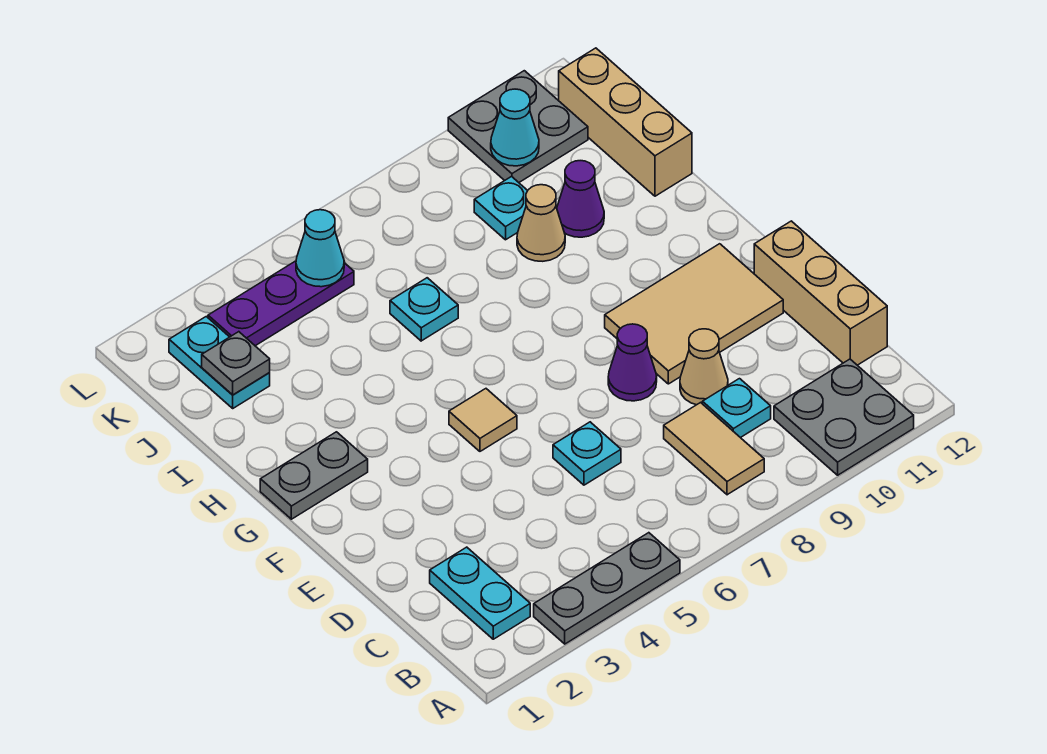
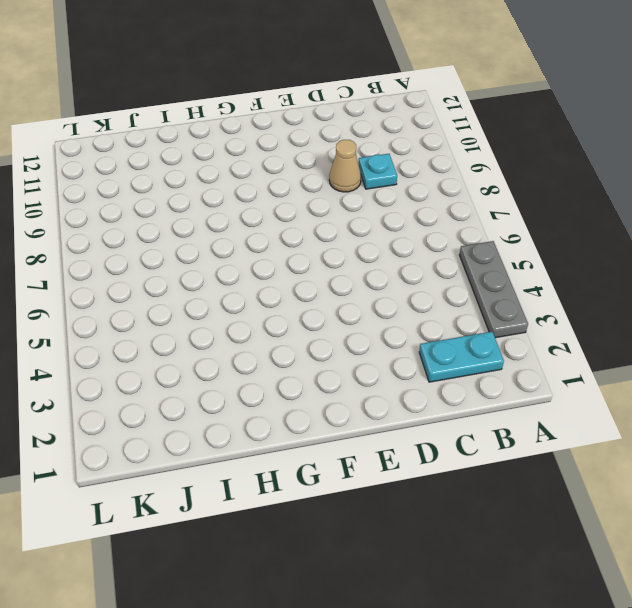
none -> grey 2x2 plate [774,359,914,475]
none -> tan 1x2 tile [664,403,764,495]
none -> tan 1x3 brick [754,221,887,365]

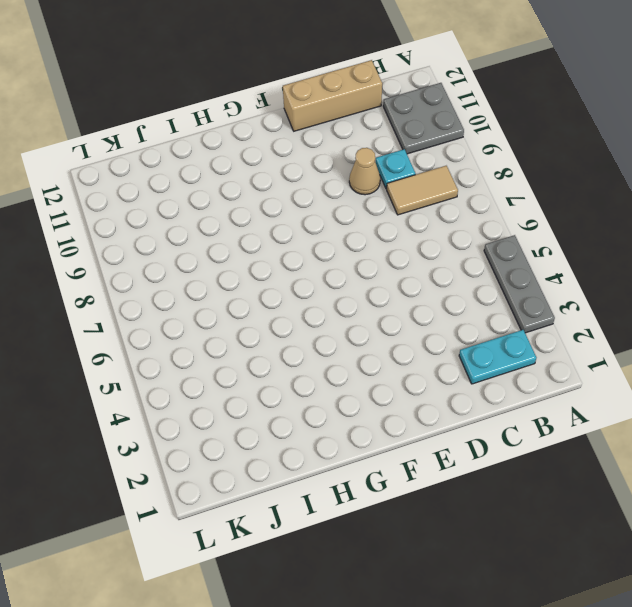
none -> cyan 1x1 plate [553,422,621,485]
none -> purple 1x1 cone [608,324,657,401]
none -> tan 2x3 tile [605,244,783,384]

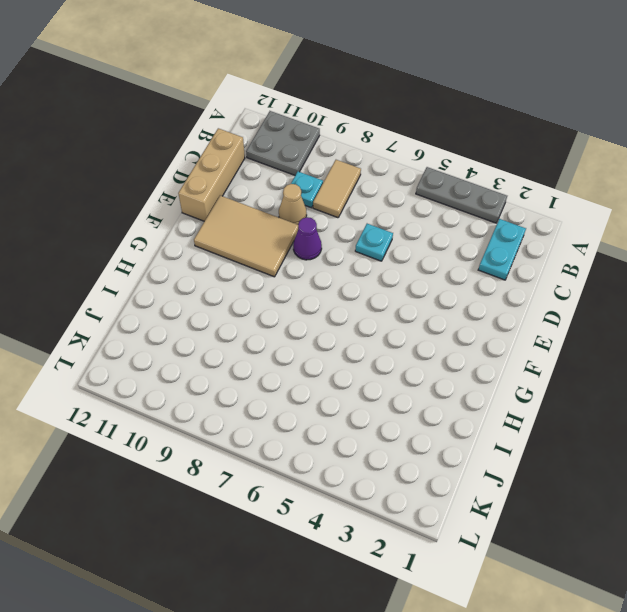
none -> tan 1x1 tile [449,389,517,451]
none -> grey 1x2 plate [260,432,368,519]
none -> cyan 1x1 plate [390,278,458,341]

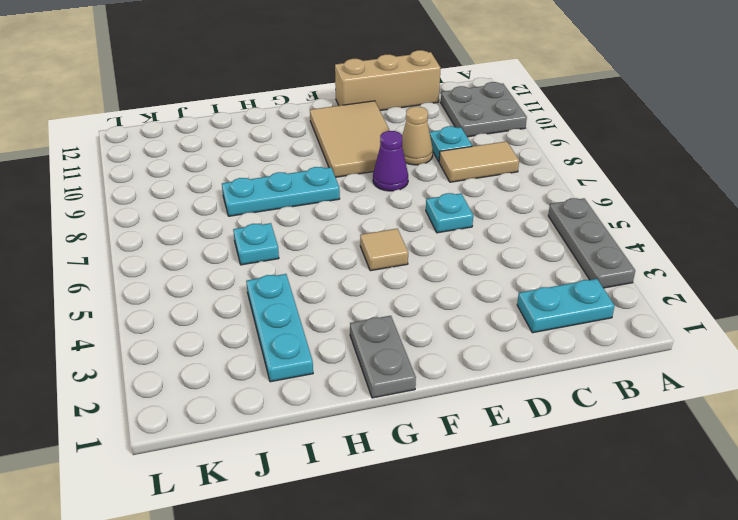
cyan 1x3 plate [222,167,340,216] -> none
cyan 1x3 plate [246,274,313,382] -> none
none -> tan 1x1 cone [517,185,565,261]
none -> purple 1x1 cone [557,161,604,237]
none -> tan 1x3 brick [559,48,692,196]

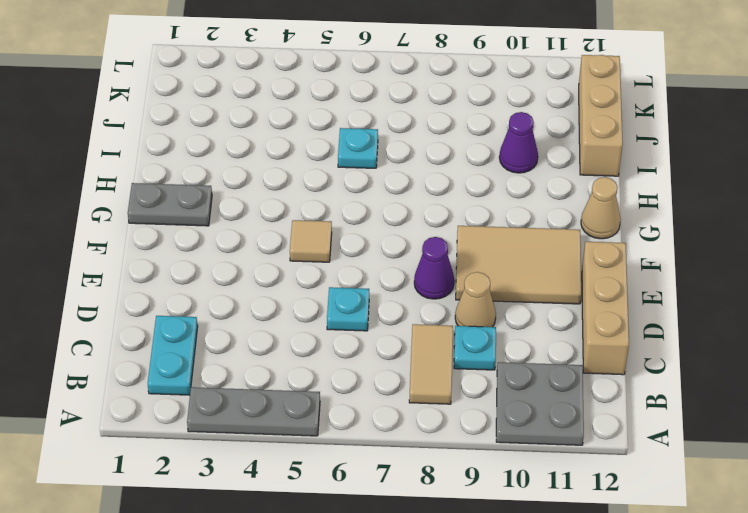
tan 1x1 cone [581,177,621,239] -> tan 1x1 cone moved to [517,185,565,261]
none -> cyan 1x2 plate [169,317,270,408]
none -> cyan 1x1 plate [474,177,528,240]
none -> purple 1x3 plate [208,261,354,346]

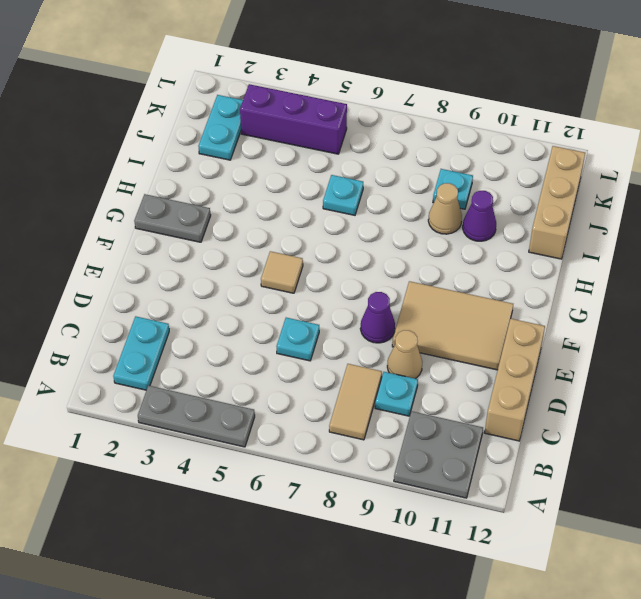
purple 1x3 brick [240,84,347,154] -> purple 1x3 plate [208,261,354,346]
none -> grey 2x2 plate [448,71,588,182]
none -> grey 1x1 plate [202,332,270,395]
none -> cyan 1x1 cone [296,210,344,287]

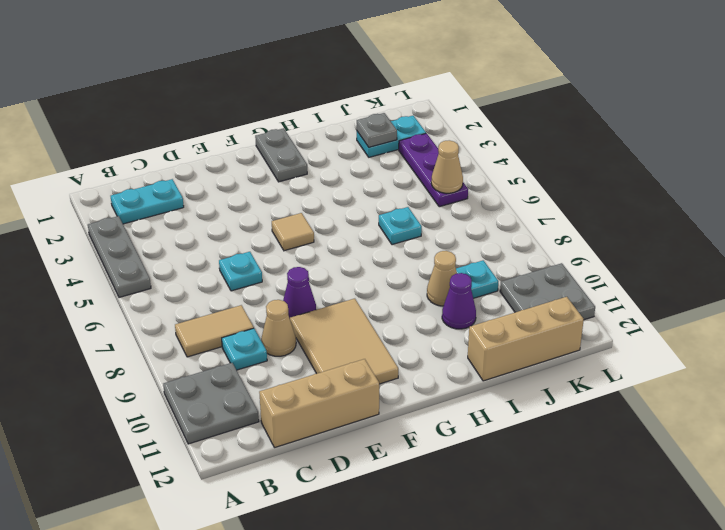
tan 1x1 cone [431,140,463,193] -> cyan 1x1 cone [296,210,344,287]
none -> cyan 1x1 cone [491,89,539,166]

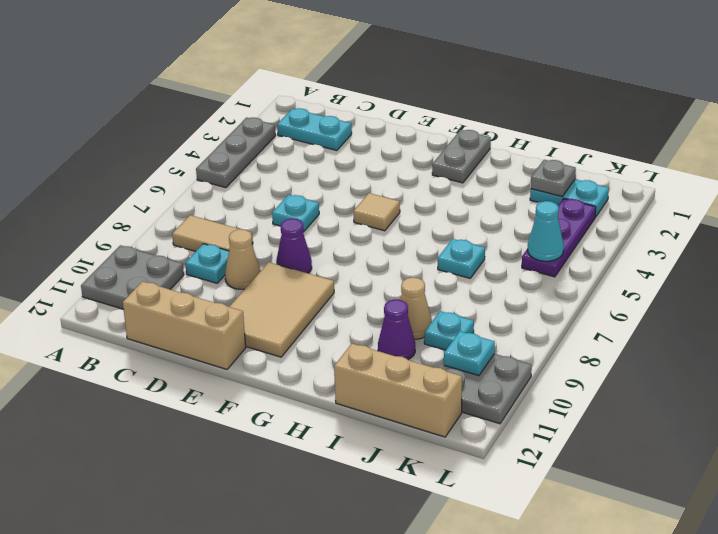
cyan 1x1 plate [444,331,495,376] -> cyan 1x1 cone [491,89,539,166]

